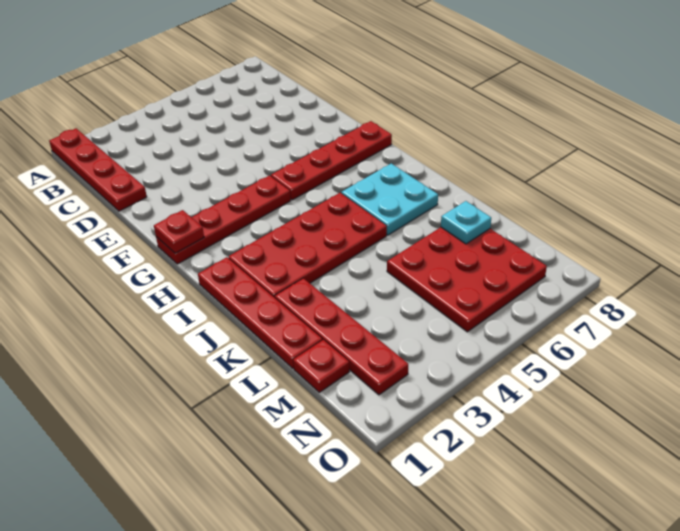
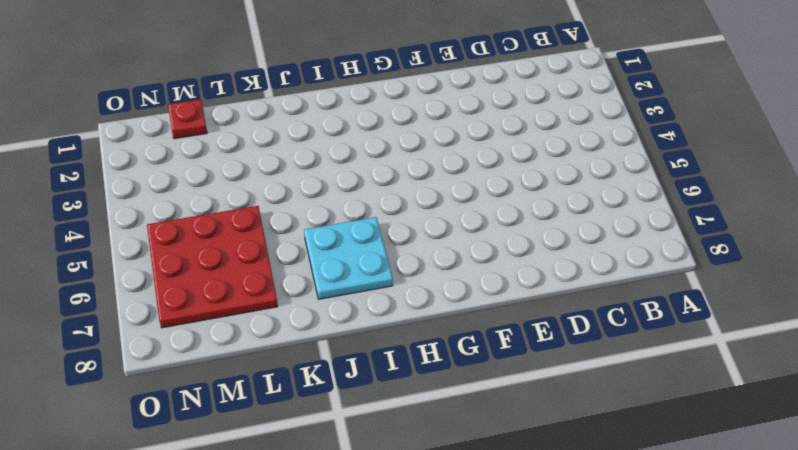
none -> red 1x4 plate [49,128,147,211]
none -> red 1x4 plate [156,176,291,264]

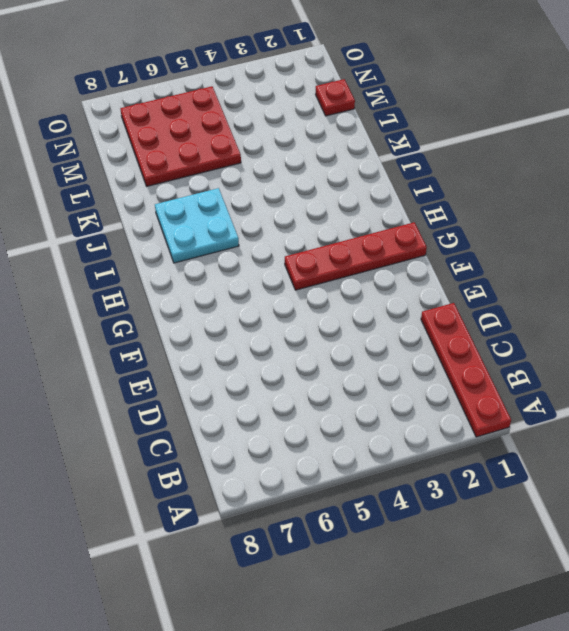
none -> red 1x4 plate [271,121,392,200]
none -> red 1x4 plate [198,257,322,368]

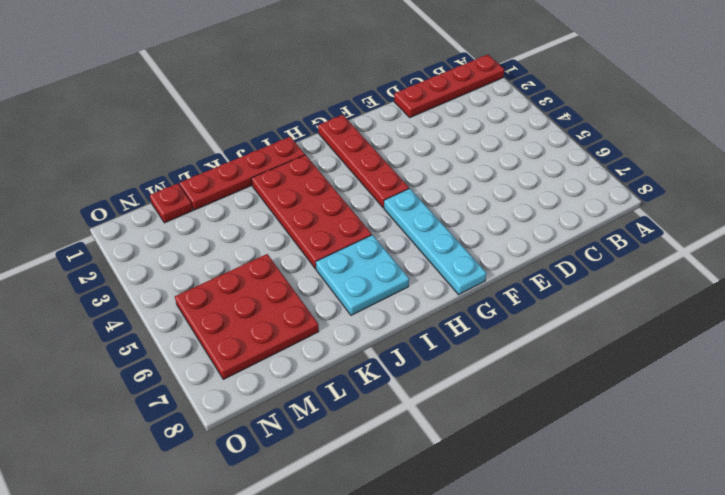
cyan 1x4 plate [384,189,486,295] -> red 1x4 plate [271,121,392,200]
none -> red 1x4 plate [275,278,408,395]
none -> red 1x1 plate [154,210,204,253]

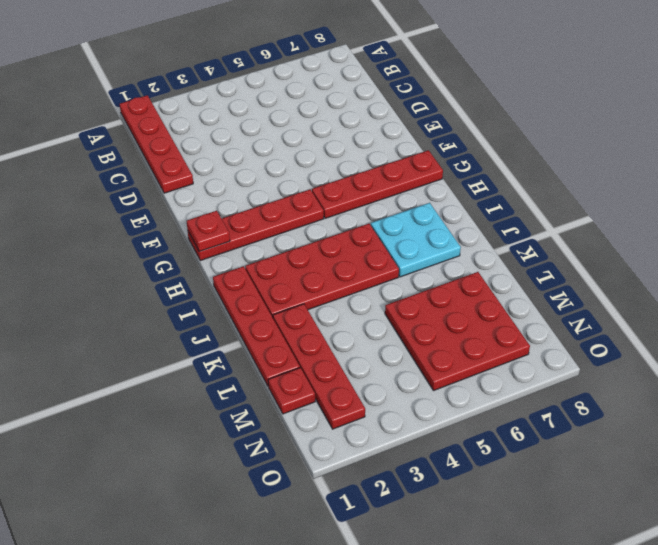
none -> cyan 1x1 plate [441,201,491,244]

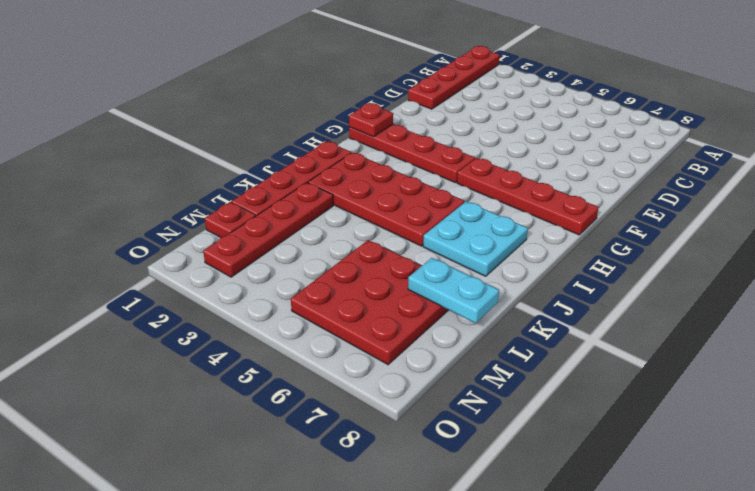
cyan 1x2 plate [408,258,499,323] -> cyan 1x1 plate [441,201,491,244]

